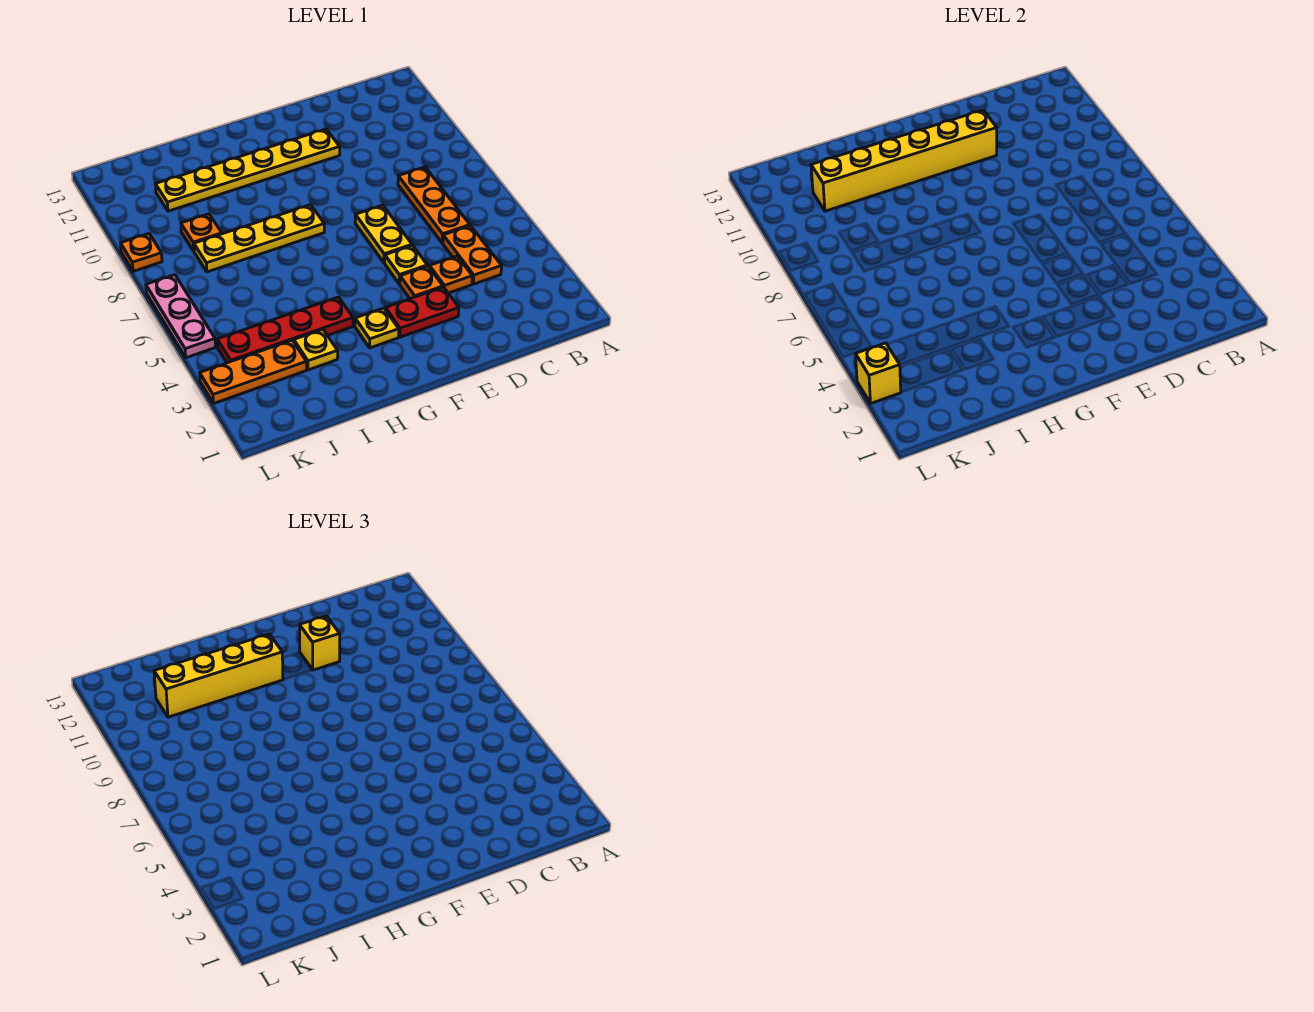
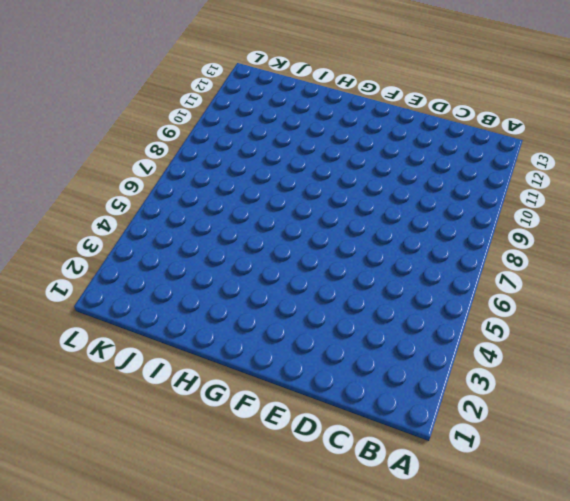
none -> orange 1x2 plate [443,226,502,284]
none -> orange 1x3 plate [398,167,470,243]
none -> orange 1x1 plate [429,256,472,293]

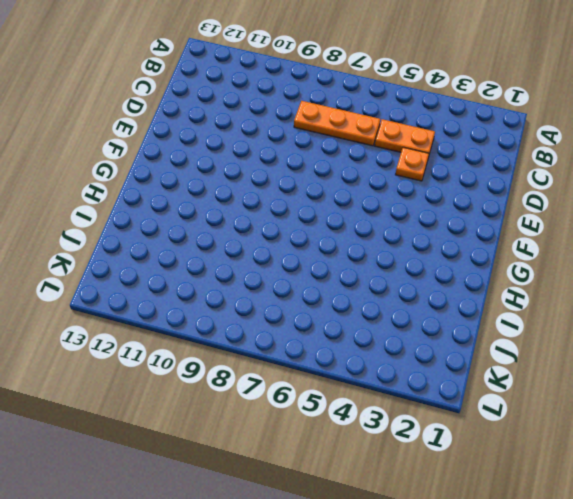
none -> red 1x2 plate [385,287,459,337]
none -> orange 1x1 plate [400,266,443,299]
none -> yellow 1x1 plate [385,245,427,284]

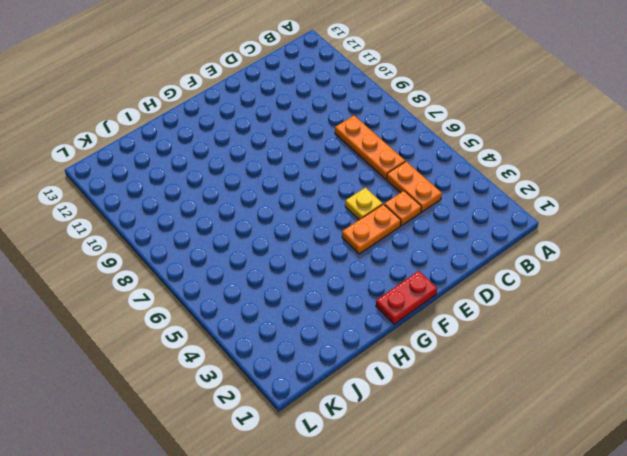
orange 1x2 plate [342,204,401,254] -> orange 1x1 plate [400,266,443,299]
red 1x2 plate [376,271,437,324] -> red 1x2 plate moved to [385,287,459,337]
none -> yellow 1x2 plate [355,205,412,263]
none -> yellow 1x6 plate [155,129,340,211]
none -> yellow 1x1 plate [355,308,399,348]

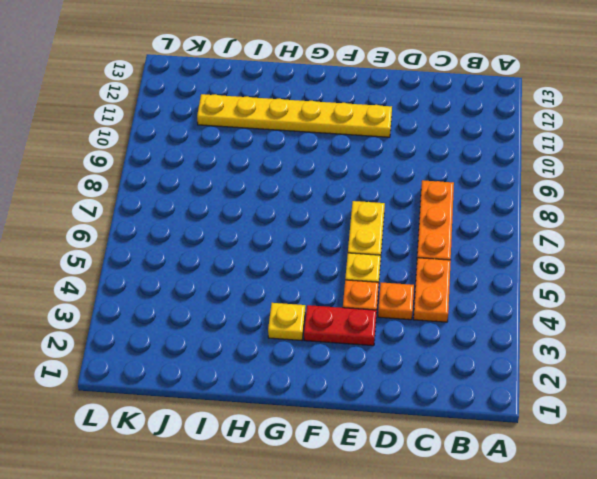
none -> yellow 1x4 plate [194,205,324,272]
none -> red 1x4 plate [217,297,353,363]
none -> yellow 1x1 plate [294,330,338,370]

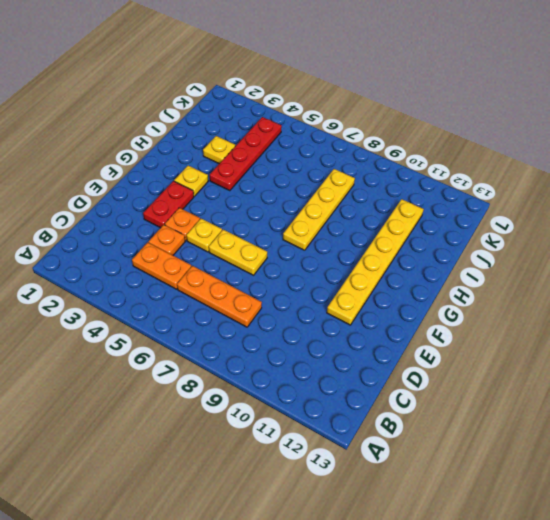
none -> orange 1x3 plate [200,340,307,403]
none -> orange 1x1 plate [181,214,222,251]
none -> pink 1x3 plate [146,275,215,358]

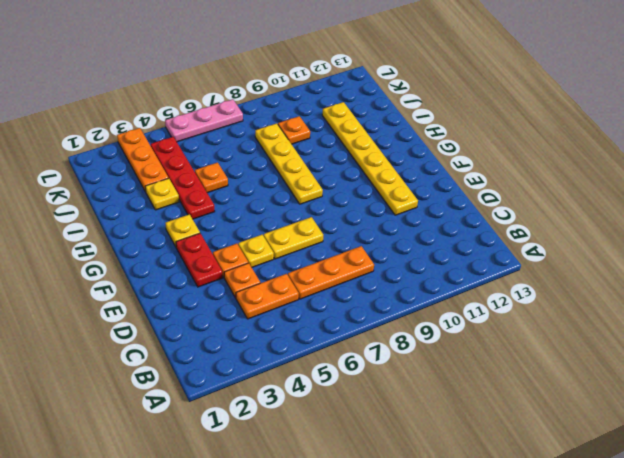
orange 1x1 plate [195,162,228,193] -> orange 1x1 plate moved to [120,234,162,271]
none -> yellow 1x6 brick [811,110,997,211]
none -> yellow 1x1 brick [856,343,901,403]
none -> yellow 1x1 brick [300,616,340,670]

